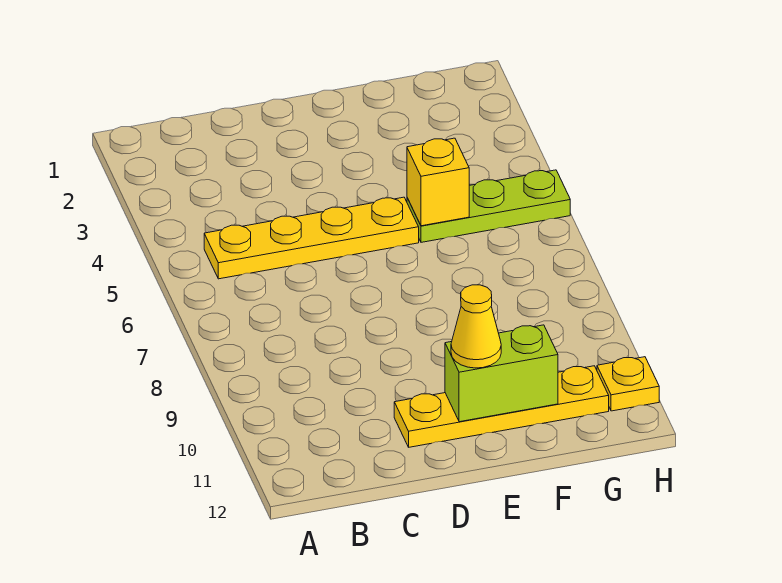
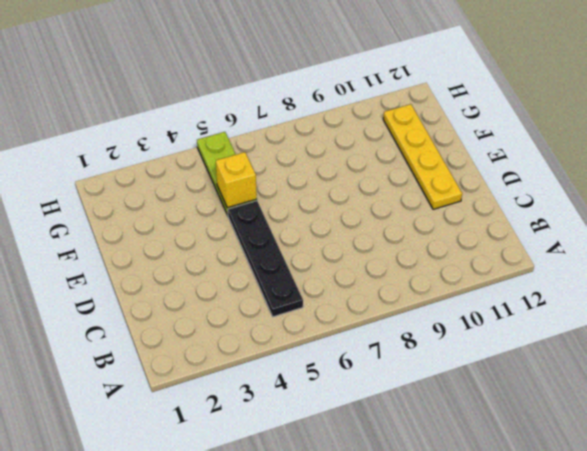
black 1x4 plate [228,201,303,317] -> yellow 1x4 plate [204,197,419,279]
none -> yellow 1x1 plate [597,357,659,411]
none -> lime 1x2 brick [445,325,558,422]

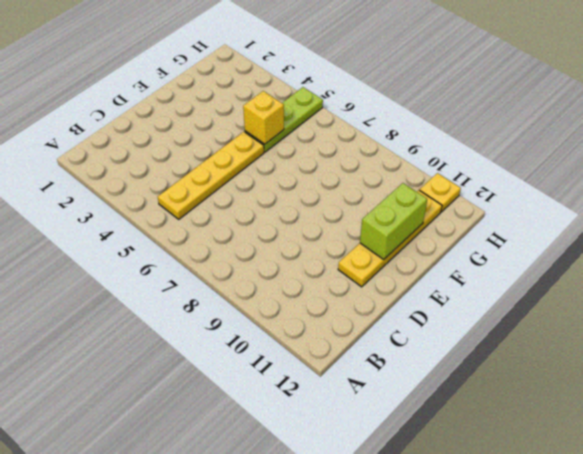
none -> yellow 1x1 cone [451,285,501,368]

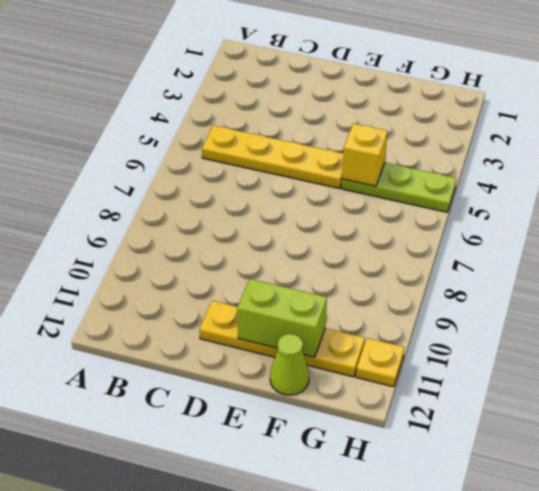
lime 1x1 cone [270,334,309,395] -> none
none -> yellow 1x1 cone [451,285,501,368]

